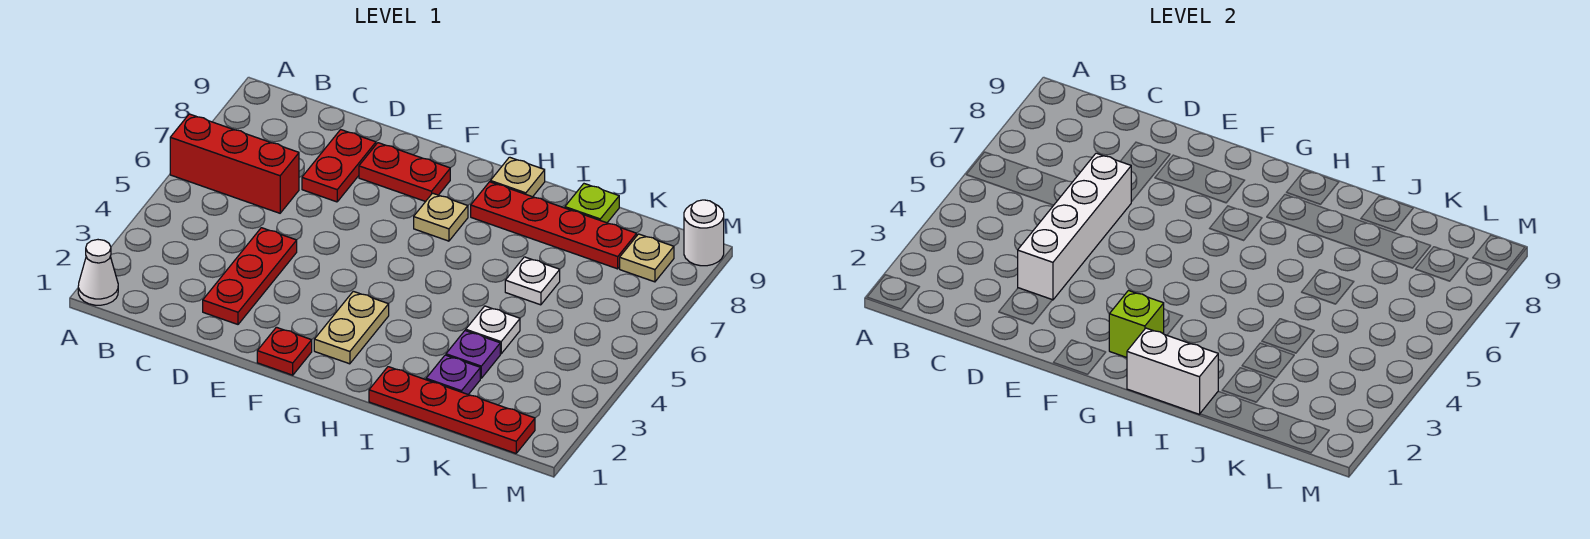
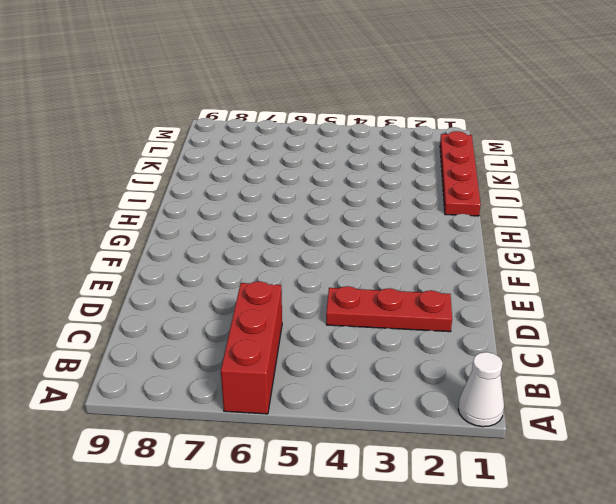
none -> red 1x2 plate [302,130,376,202]
none -> red 1x2 plate [359,143,450,202]
none -> red 1x1 plate [257,327,312,375]

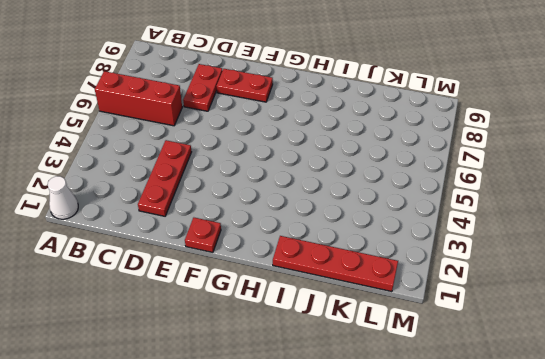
none -> tan 1x2 plate [314,291,389,364]
none -> tan 1x1 plate [414,193,468,241]
none -> red 1x4 plate [471,182,637,269]

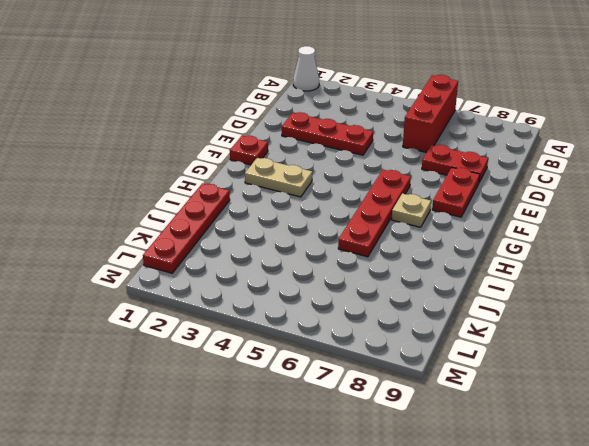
red 1x4 plate [338,170,411,257] -> red 1x4 plate moved to [471,182,637,269]
none -> tan 1x1 plate [490,157,545,197]
none -> purple 1x1 plate [426,355,480,395]
none -> purple 1x1 plate [446,331,500,378]

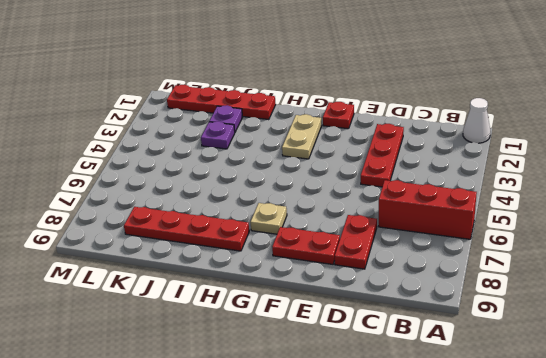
none -> tan 1x1 plate [490,157,545,197]
none -> white 1x1 plate [466,306,520,354]
none -> white 1x1 plate [505,257,560,305]

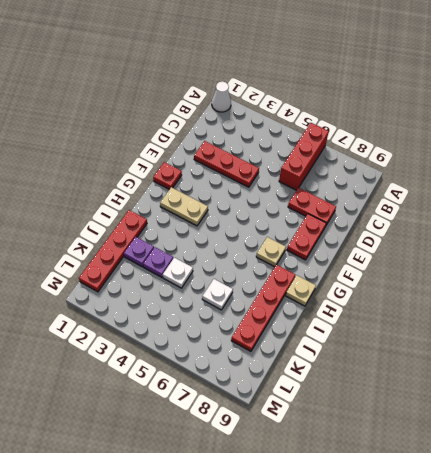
none -> lime 1x1 plate [565,184,619,223]
none -> tan 1x1 plate [620,234,674,282]
none -> white 1x1 round brick [684,200,724,266]

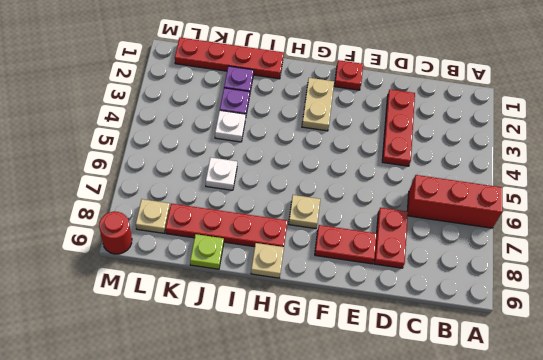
red 1x1 round brick [99,212,132,254] -> white 1x1 round brick [684,200,724,266]
none -> white 1x1 cone [78,240,118,305]
none -> white 1x4 brick [1018,153,1131,300]
none -> lime 1x1 brick [1109,291,1164,357]

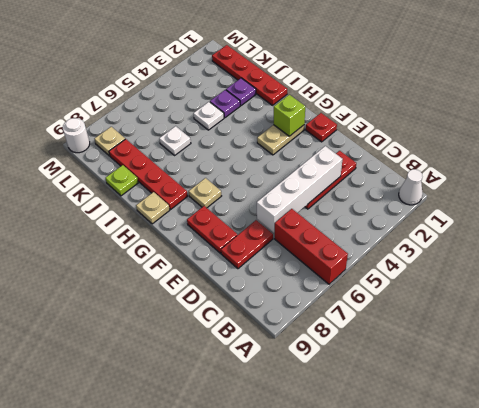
none -> white 1x2 brick [1127,328,1218,414]

